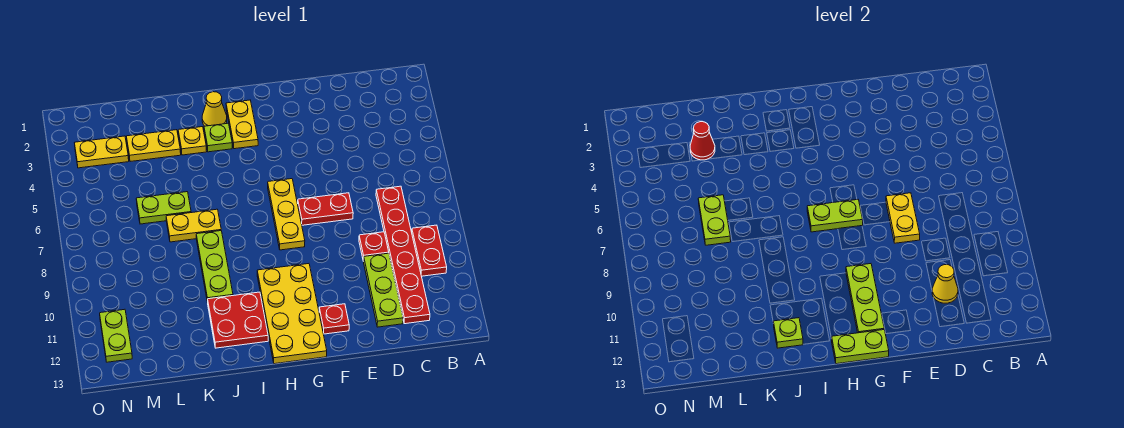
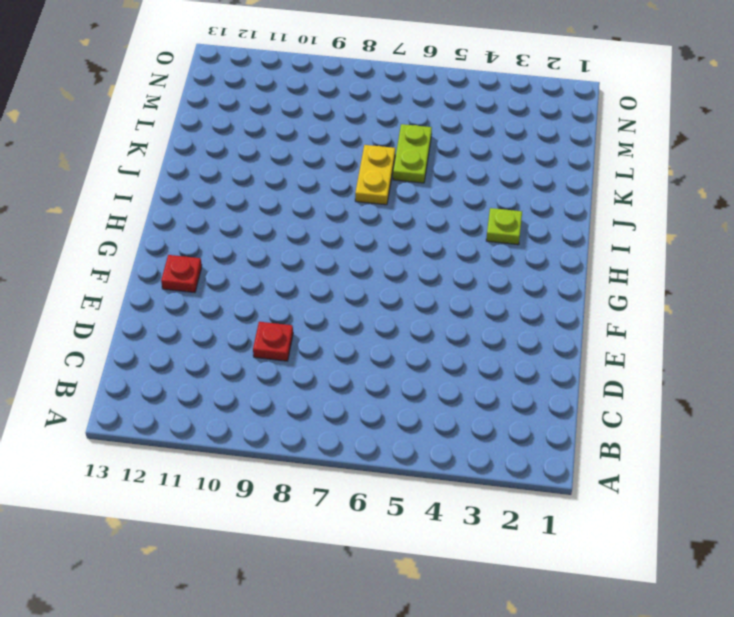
none -> red 1x2 plate [412,225,447,276]
none -> red 1x6 plate [376,186,430,324]
none -> lime 1x3 plate [364,253,403,327]

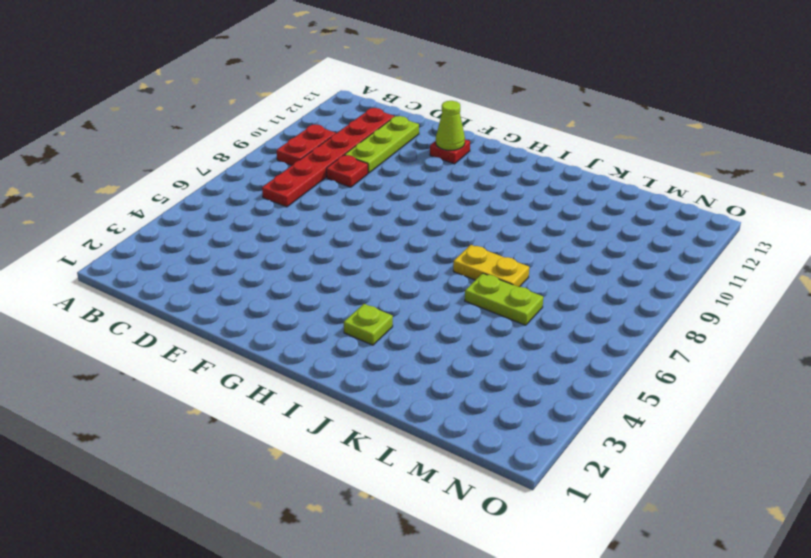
lime 1x1 cone [436,101,465,150] -> none
none -> red 1x2 plate [298,193,353,225]
none -> yellow 1x3 plate [268,179,305,250]
none -> yellow 2x4 plate [257,264,327,364]

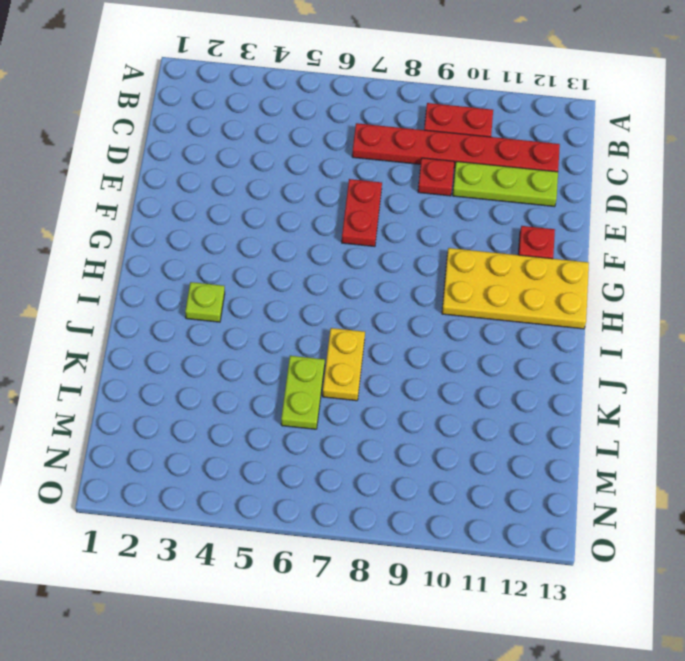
none -> yellow 1x3 plate [268,179,305,250]
none -> yellow 1x2 plate [226,100,258,149]
none -> yellow 1x1 cone [202,92,227,126]

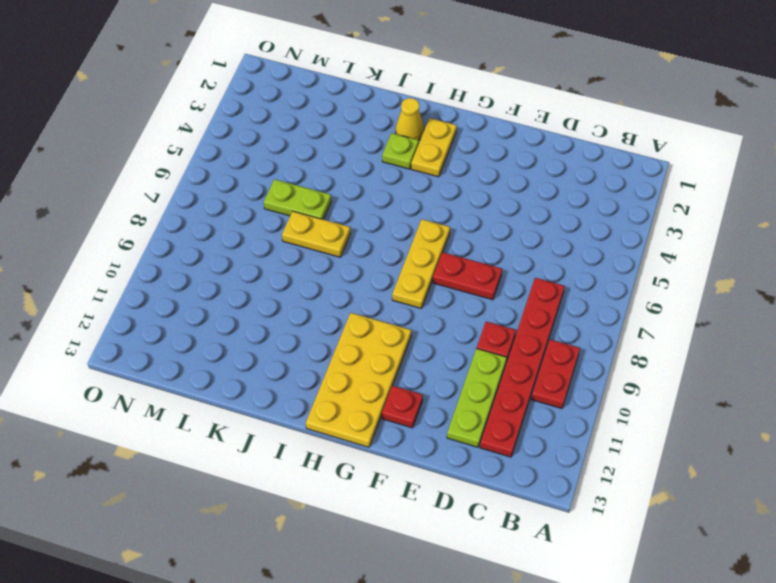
none -> red 2x2 plate [208,292,268,348]
none -> yellow 1x1 plate [178,127,207,155]
none -> lime 1x3 plate [196,231,233,303]

